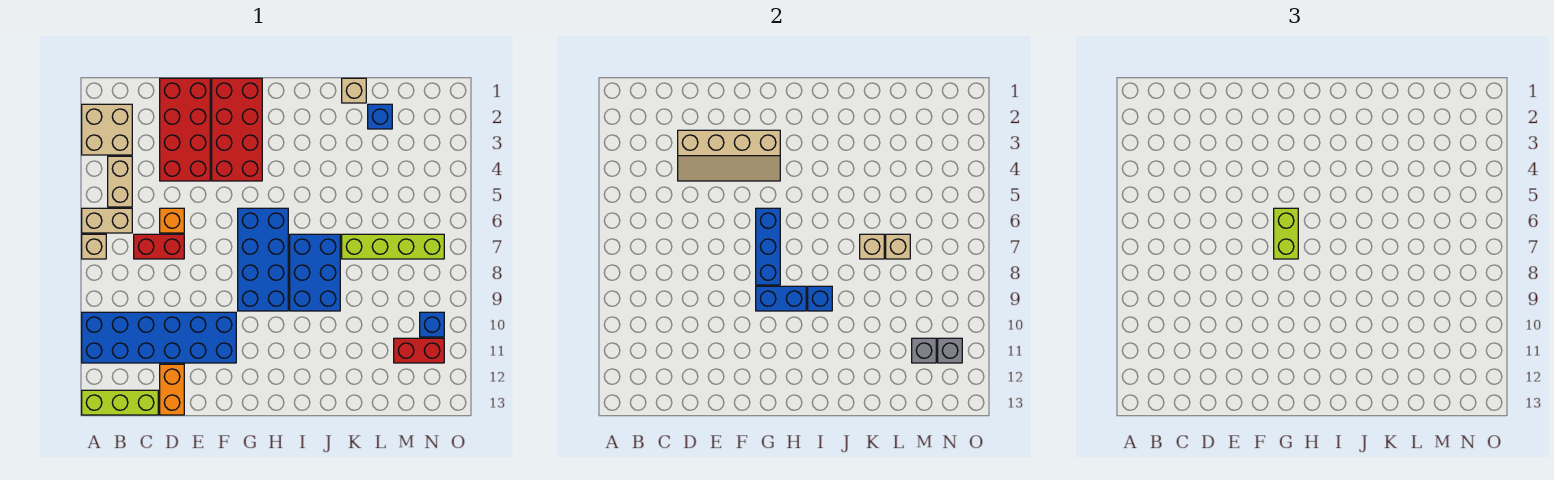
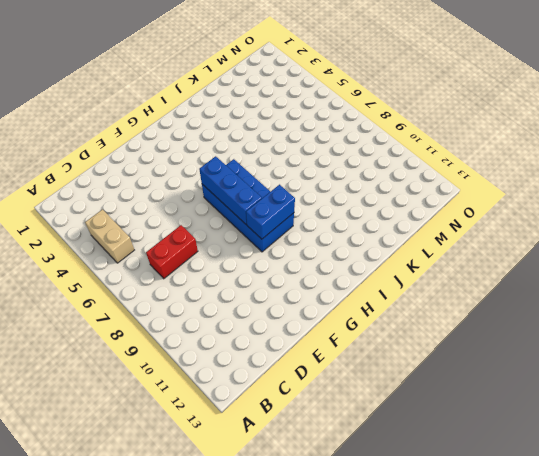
none -> tan 2x2 brick [82,104,132,155]
none -> tan 1x2 brick [82,208,132,233]
none -> tan 1x1 brick [82,234,106,259]

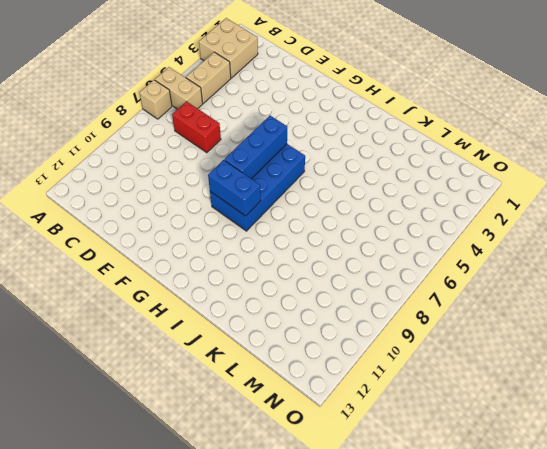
none -> blue 2x6 brick [82,312,236,363]
none -> lime 1x3 brick [82,390,158,415]
none -> red 2x4 brick [160,78,210,181]

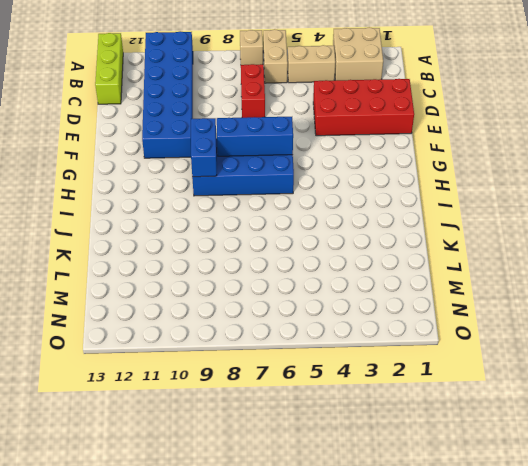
none -> orange 1x1 brick [160,208,184,233]
none -> orange 1x2 brick [160,364,184,415]
none -> red 2x4 brick [212,78,262,181]

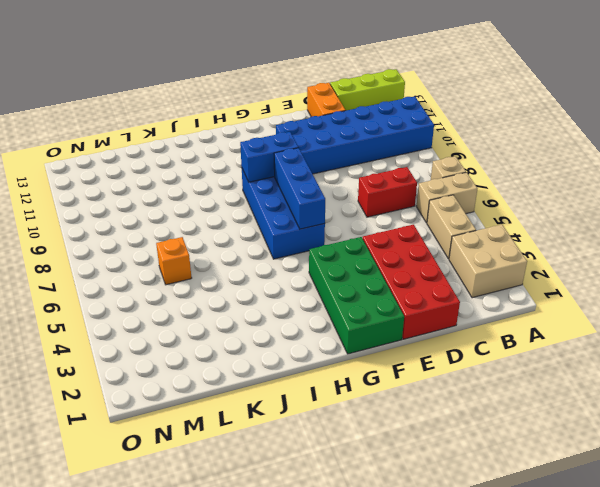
green 2x4 brick [309,237,404,354] -> red 2x4 brick [212,78,262,181]
orange 1x1 brick [156,237,192,285] -> orange 1x1 brick moved to [160,208,184,233]
none -> blue 2x3 brick [290,234,340,311]
none -> tan 1x1 brick [342,78,366,103]
none -> lime 1x4 brick [342,234,444,259]

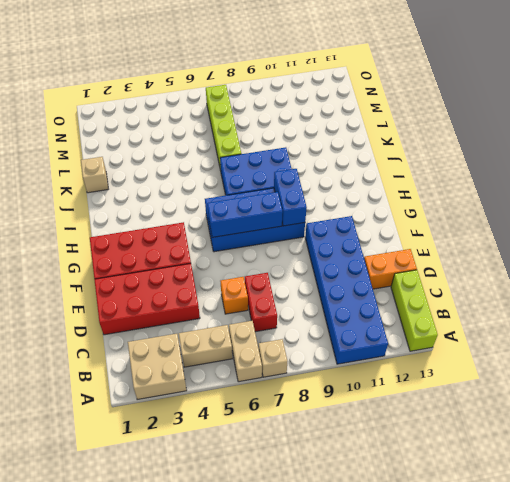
none -> blue 1x1 brick [368,104,392,129]
none -> red 1x2 brick [394,338,444,363]
none -> blue 1x1 brick [420,312,444,337]

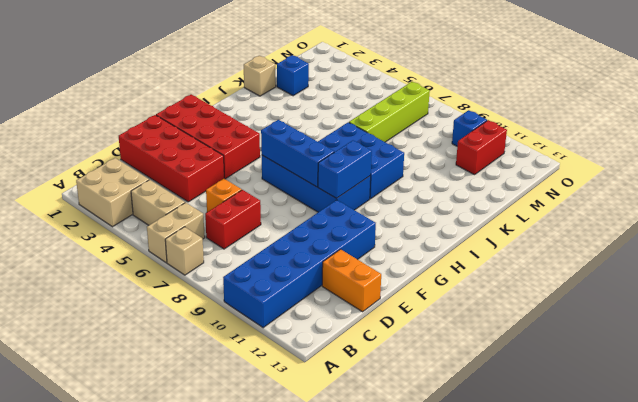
none -> lime 1x3 brick [82,390,158,415]
none -> tan 2x4 slope [678,130,780,181]
none -> blue 1x1 brick [808,286,832,311]

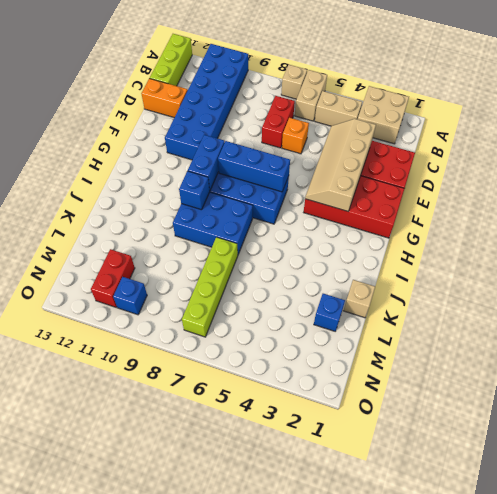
none -> tan 1x1 brick [860,234,884,259]
none -> tan 1x1 brick [886,234,910,259]
none -> grey 1x1 brick [912,338,936,363]

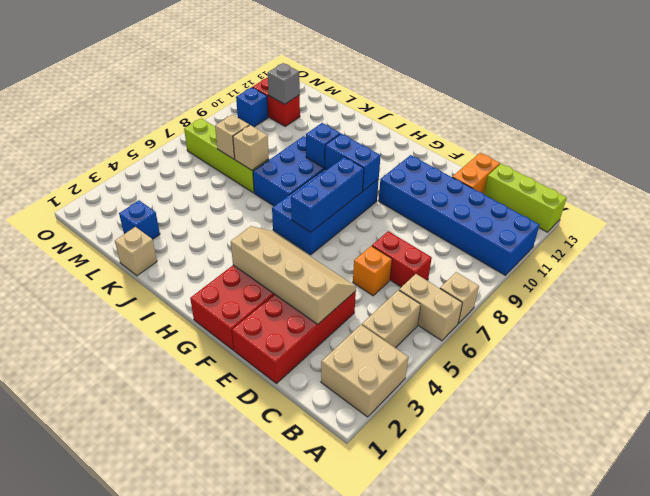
none -> grey 1x1 brick [938,338,962,363]
none -> lime 1x2 brick [1274,208,1298,259]

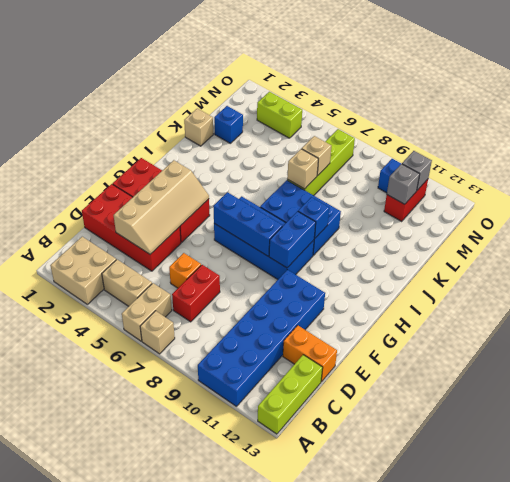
lime 1x2 brick [257,92,302,138] -> lime 1x2 brick moved to [1274,208,1298,259]

